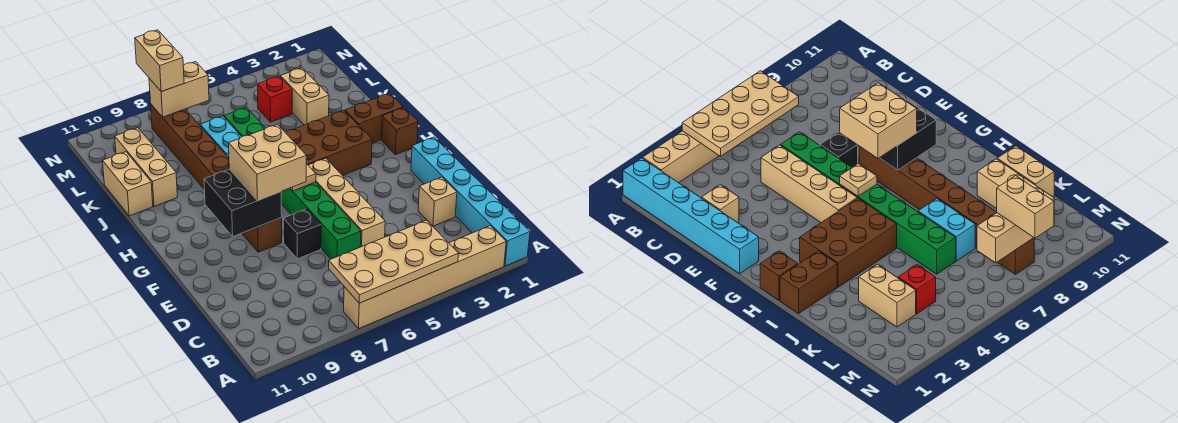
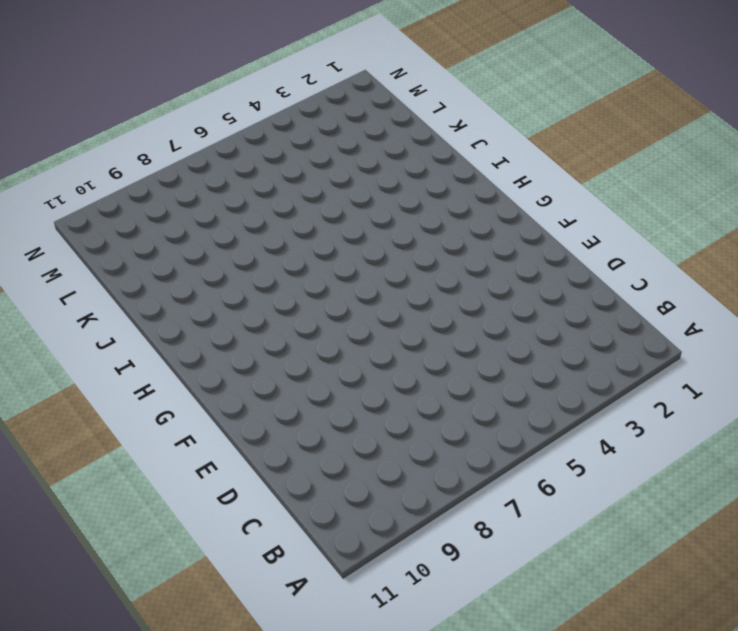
none -> cyan 1x6 brick [411,137,530,266]
none -> tan 1x6 brick [344,226,506,329]
none -> tan 1x1 brick [418,177,457,226]

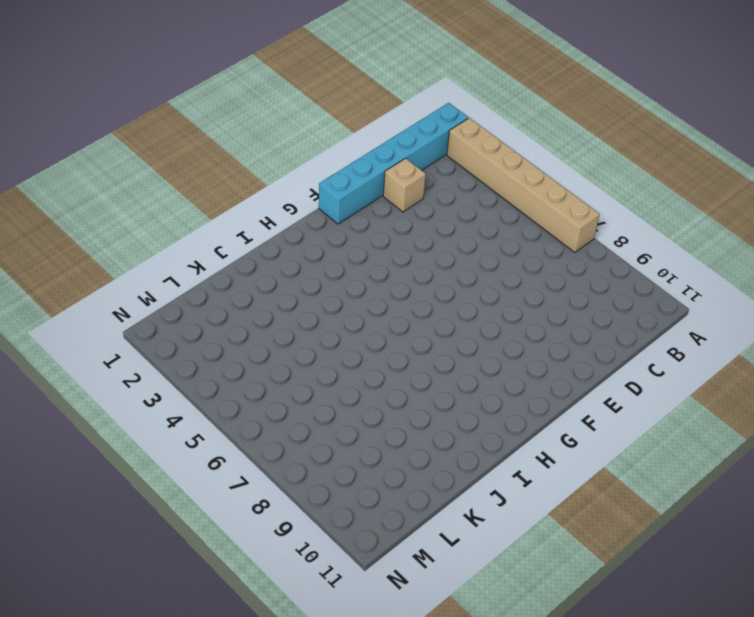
none -> tan 1x4 brick [308,158,385,247]
none -> green 1x8 brick [224,107,361,259]
none -> black 1x1 brick [283,209,321,259]

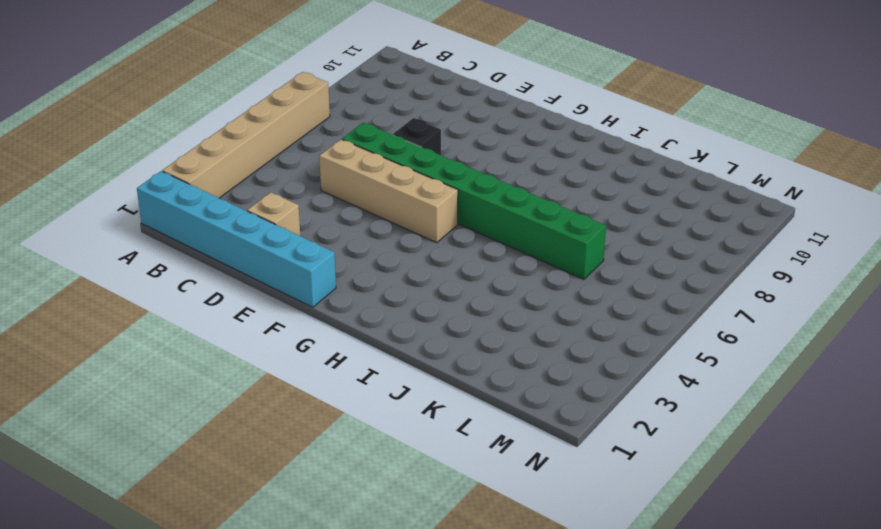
none -> brown 1x8 brick [151,105,282,252]
none -> brown 1x1 brick [381,108,418,155]
none -> brown 2x3 brick [285,110,372,175]

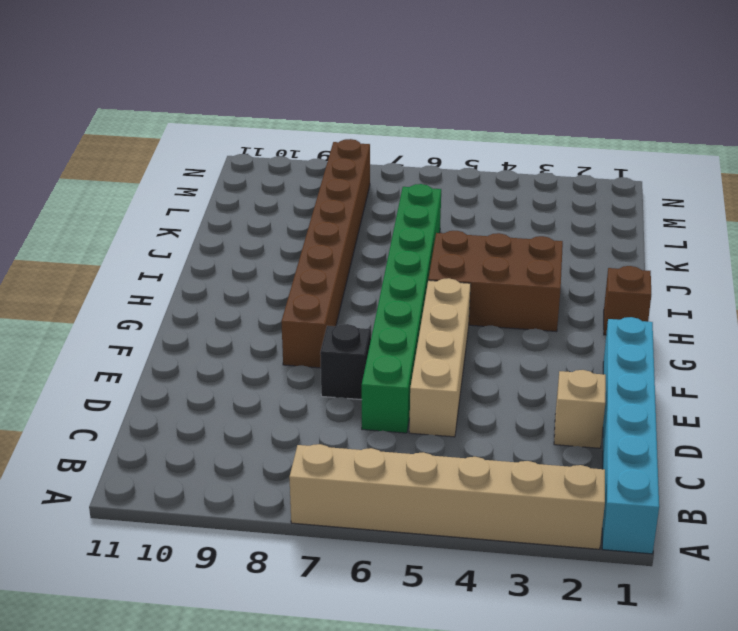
none -> brown 1x2 brick [345,93,403,143]
none -> cyan 1x2 brick [200,116,242,158]
none -> tan 1x3 brick [115,128,177,206]

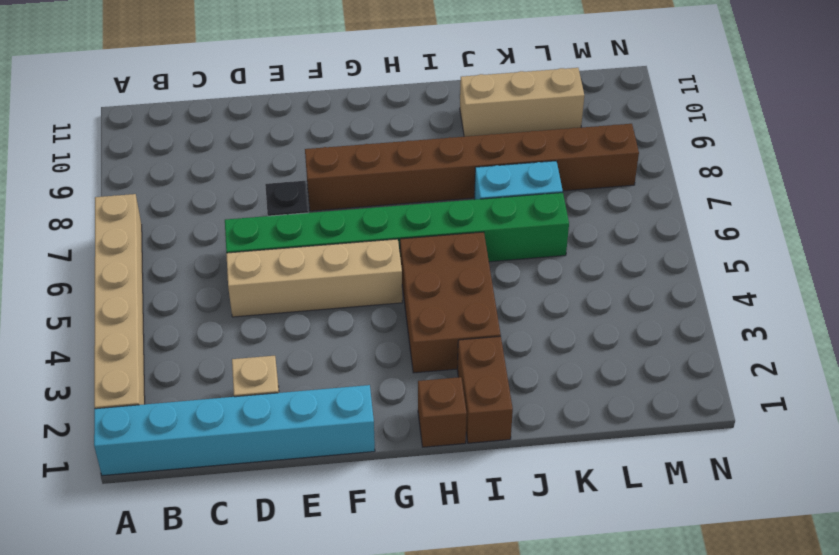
none -> tan 1x2 brick [103,152,153,216]
none -> tan 1x2 brick [280,68,329,125]
none -> red 1x1 brick [257,76,292,122]

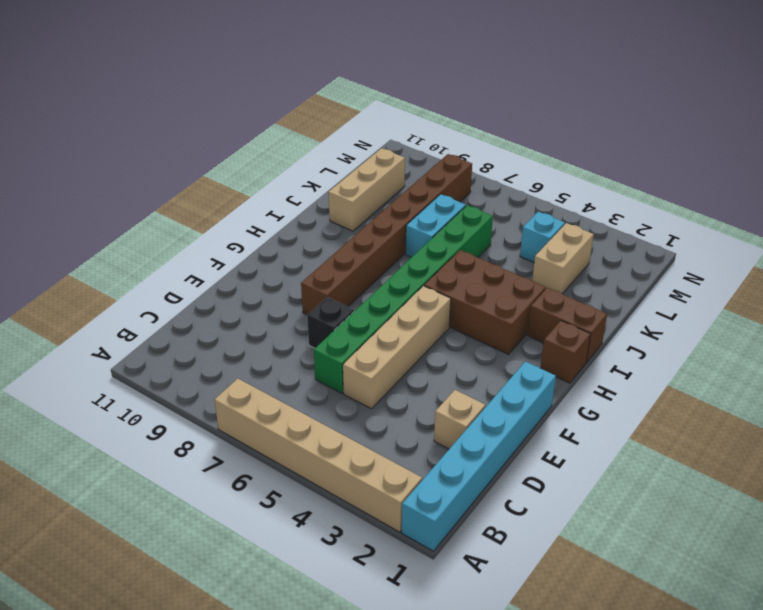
cyan 1x1 brick [520,212,565,262] -> red 1x1 brick [257,76,292,122]
none -> tan 1x2 brick [103,152,153,216]
none -> tan 2x4 plate [329,220,459,303]
none -> black 2x2 brick [204,169,282,236]

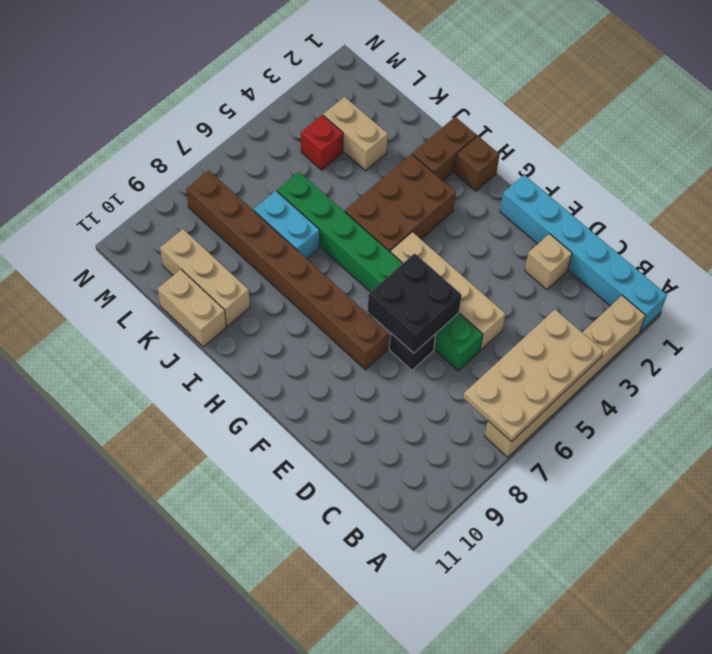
black 2x2 brick [368,253,462,353] -> black 2x2 brick moved to [204,169,282,236]
none -> tan 1x1 plate [290,164,316,191]
none -> tan 1x2 brick [149,62,209,117]
none -> tan 2x2 brick [229,124,306,201]

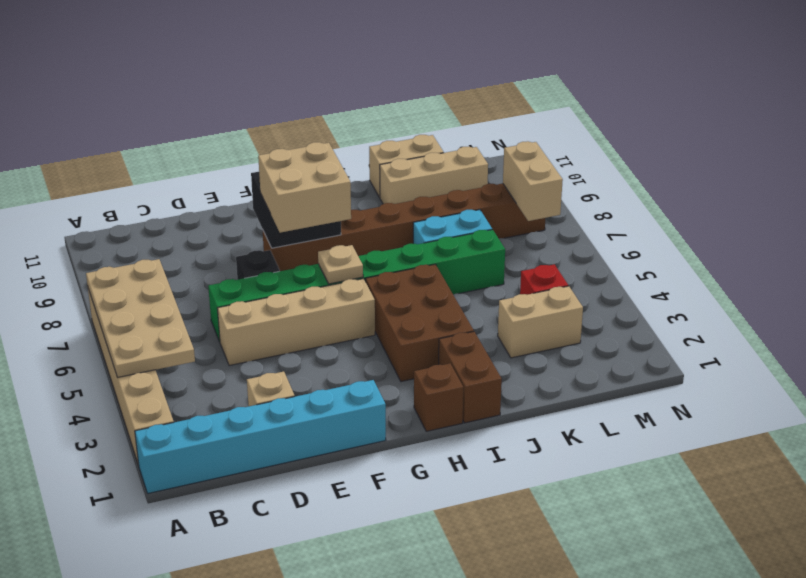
none -> tan 1x2 brick [135,30,184,92]

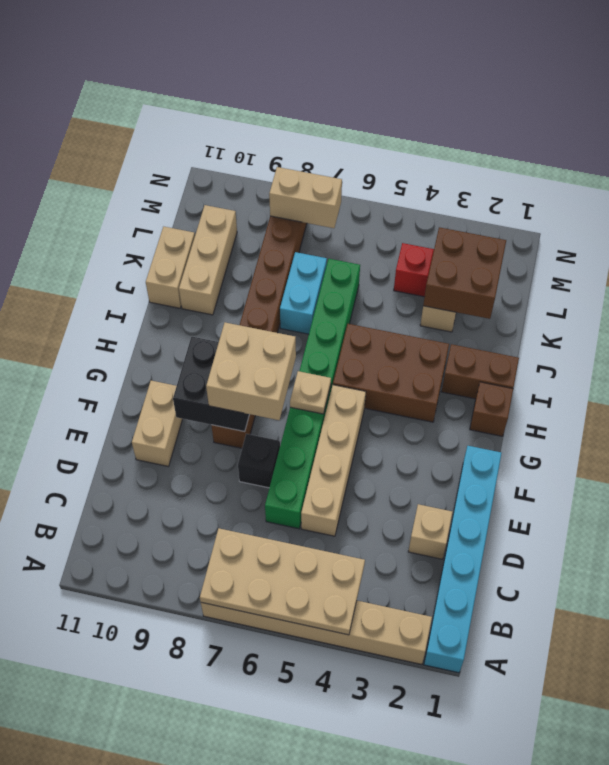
tan 1x2 brick [132,381,183,467] -> tan 1x2 brick moved to [135,30,184,92]
brown 2x2 brick [423,227,506,319] -> none

